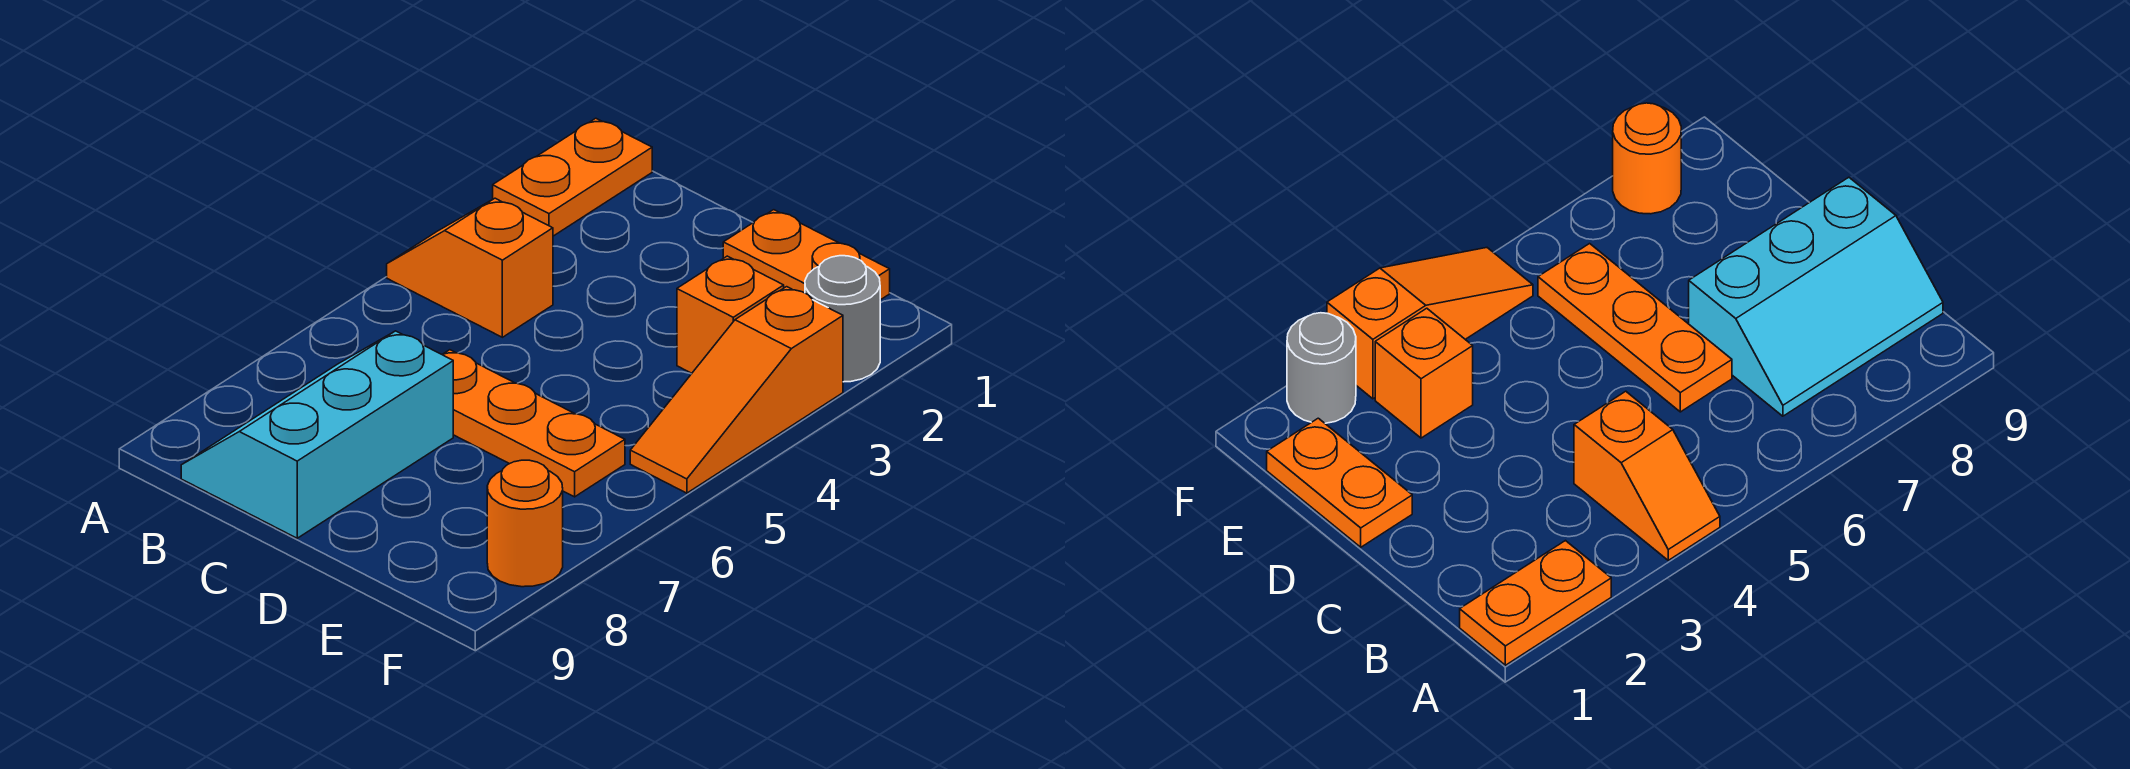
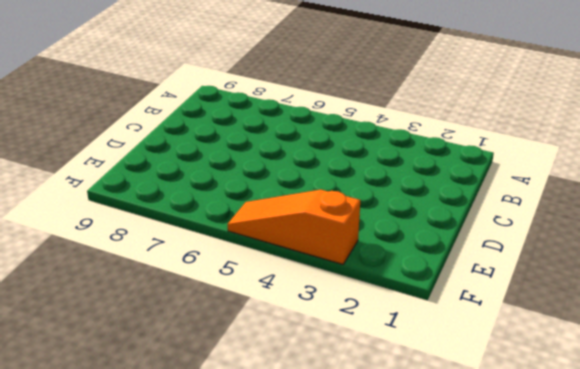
none -> orange 1x2 plate [493,118,652,236]
none -> orange 1x2 slope [387,198,553,337]

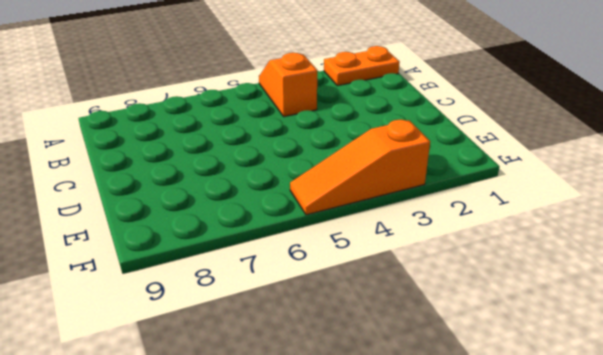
none -> cyan 2x3 slope [181,331,453,538]
none -> orange 1x3 plate [442,350,625,497]

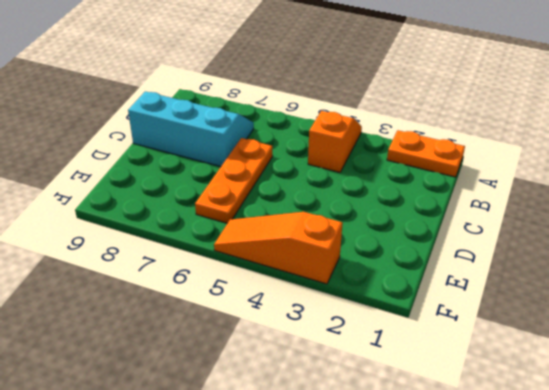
none -> orange 1x2 plate [723,210,890,300]
none -> orange 1x1 brick [677,256,784,373]

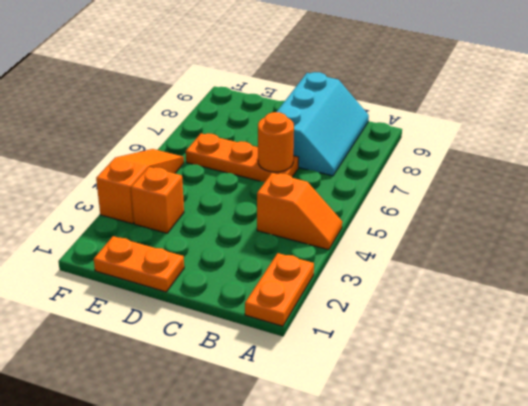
orange 1x1 round brick [258,112,294,172] -> orange 1x1 round brick moved to [487,460,563,587]
none -> grey 1x1 round brick [805,256,880,382]

